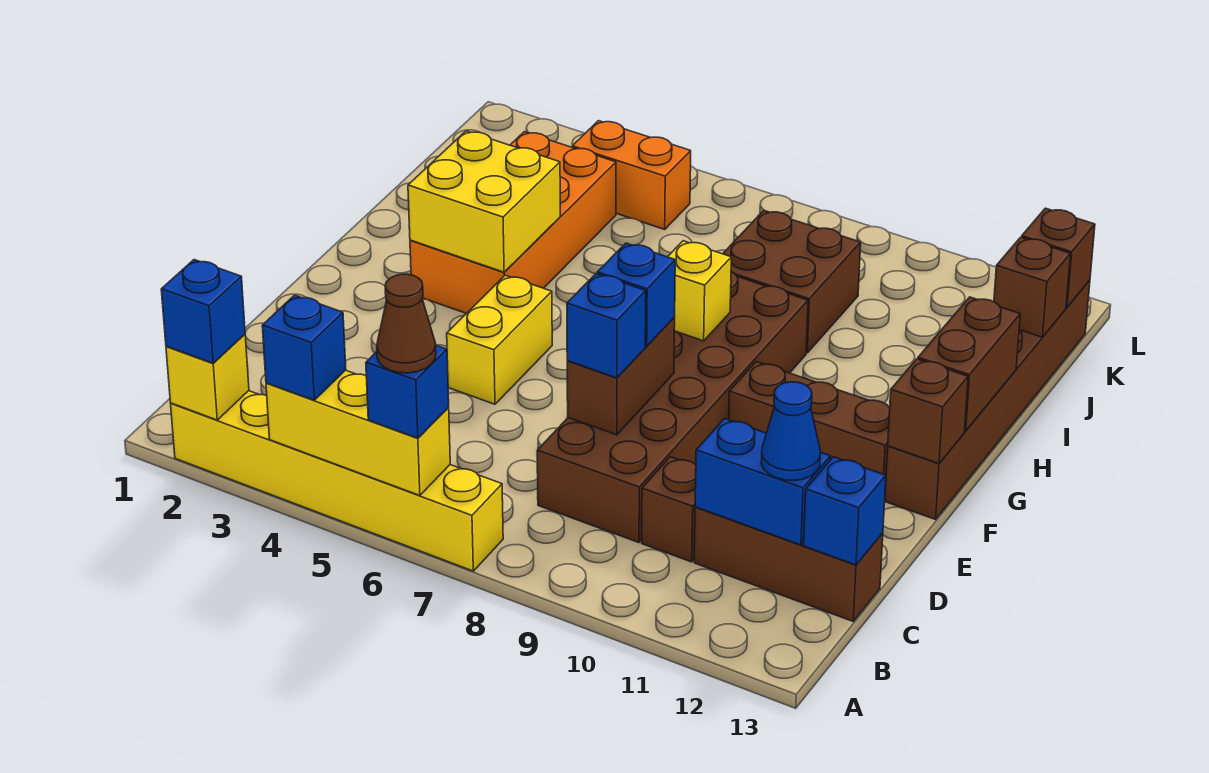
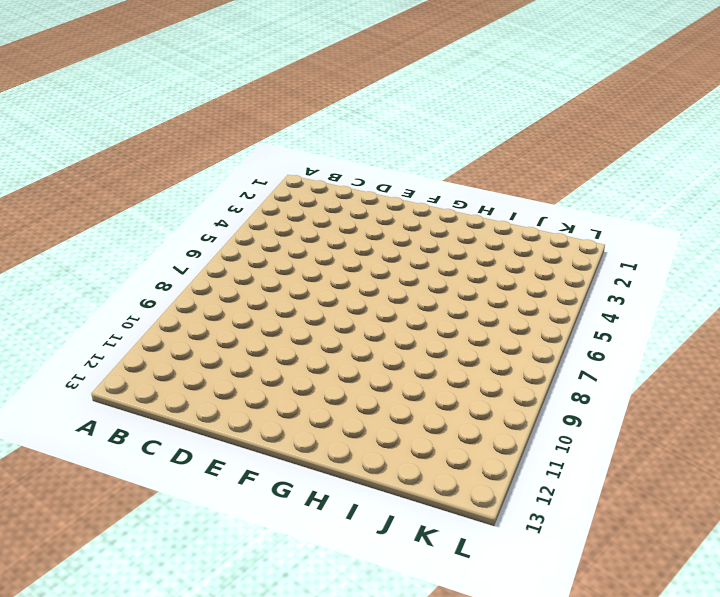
none -> yellow 1x6 brick [171,391,503,571]
none -> brown 2x6 brick [537,272,808,543]
none -> brown 1x1 brick [642,457,696,562]

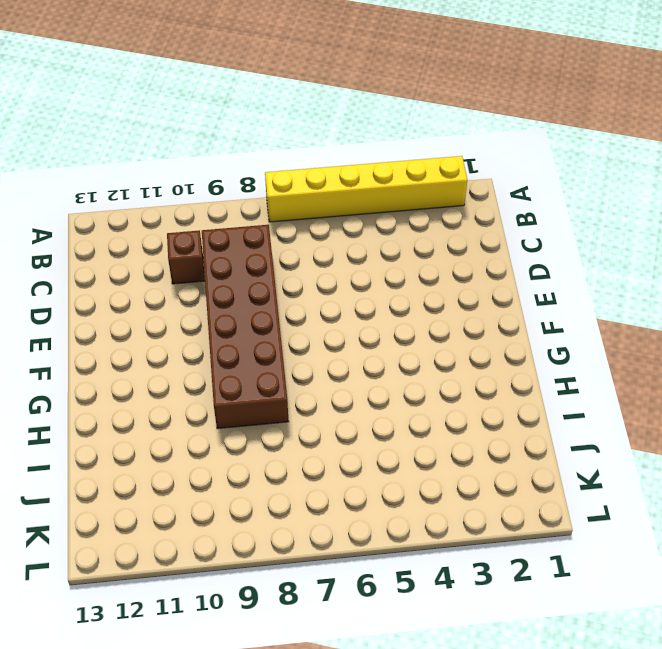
none -> brown 1x3 brick [694,507,883,621]
none -> yellow 1x2 brick [447,275,552,404]
none -> brown 1x3 brick [729,362,890,488]

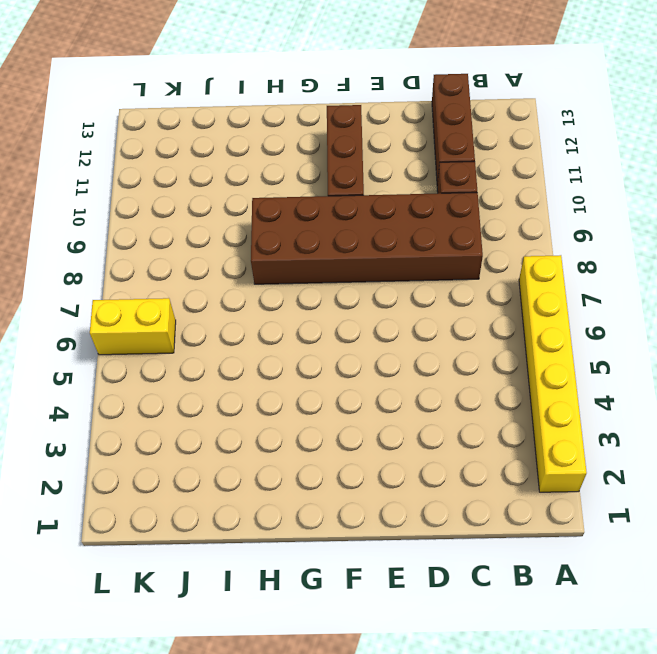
yellow 1x2 brick [90,298,176,355] -> yellow 1x2 brick moved to [447,275,552,404]
none -> brown 1x6 brick [885,280,1090,519]
none -> orange 2x4 brick [410,132,616,314]
none -> brown 2x2 brick [723,211,861,353]

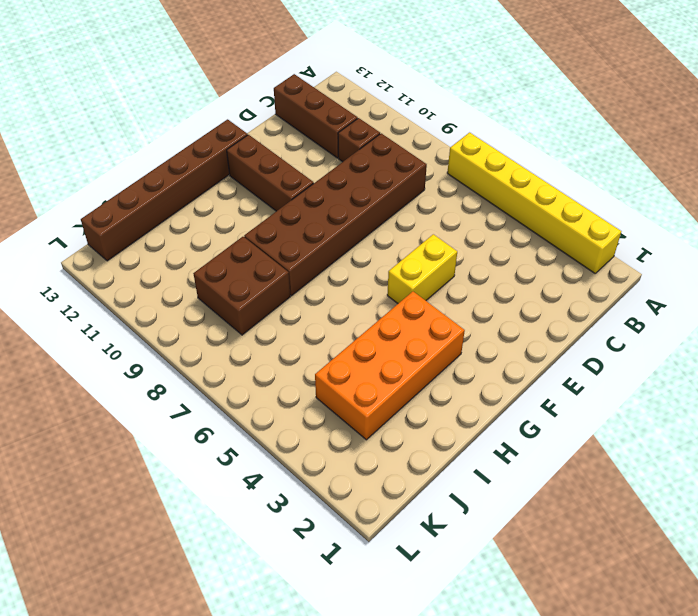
none -> orange 1x2 brick [572,121,691,229]
none -> yellow 1x1 brick [166,334,249,420]
none -> yellow 1x3 brick [266,370,450,496]

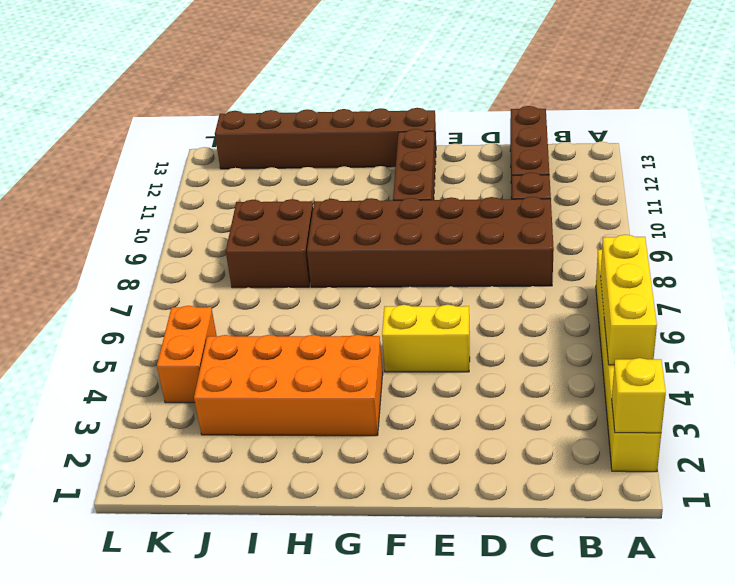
none -> blue 1x2 brick [695,419,831,545]
none -> blue 1x1 brick [804,457,886,565]
none -> brown 1x2 brick [567,318,675,435]

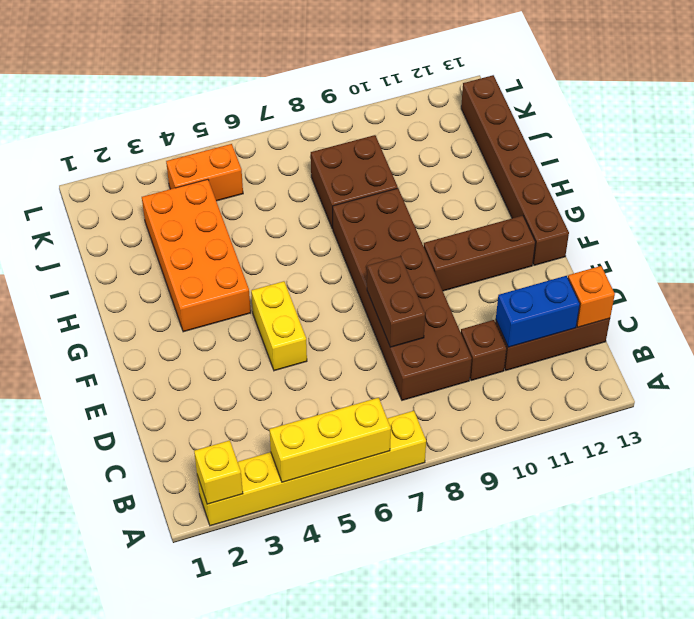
orange 1x1 brick [568,266,615,327] -> blue 1x1 brick [804,457,886,565]
none -> brown 1x1 brick [888,359,968,463]
none -> yellow 2x2 brick [408,131,560,272]
none -> yellow 1x1 brick [668,241,731,341]

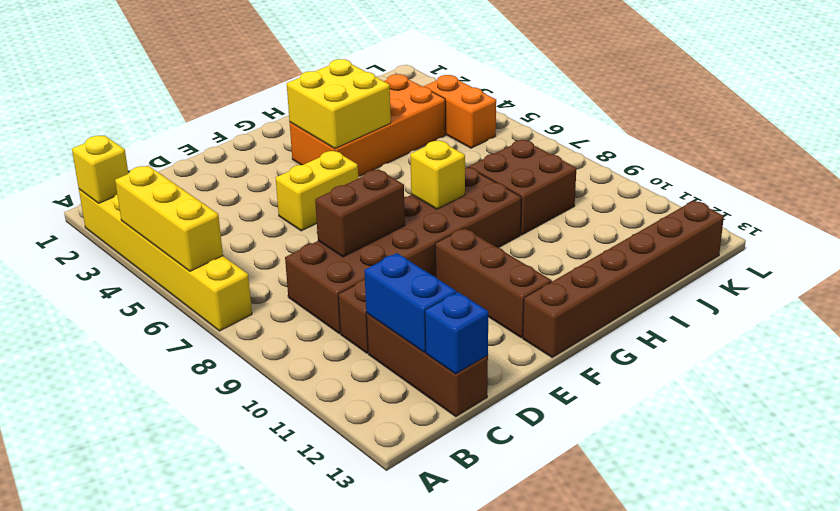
none -> brown 1x1 brick [888,359,968,463]
none -> brown 1x2 brick [918,297,1020,431]
none -> brown 1x1 brick [994,237,1071,337]

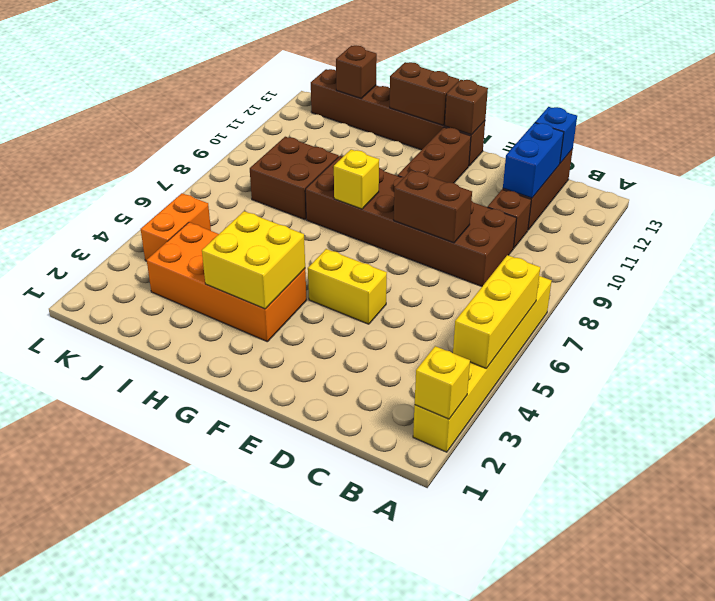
none -> brown 1x1 brick [1022,208,1095,307]
none -> blue 1x1 brick [161,260,245,363]
none -> blue 1x1 brick [262,295,346,400]

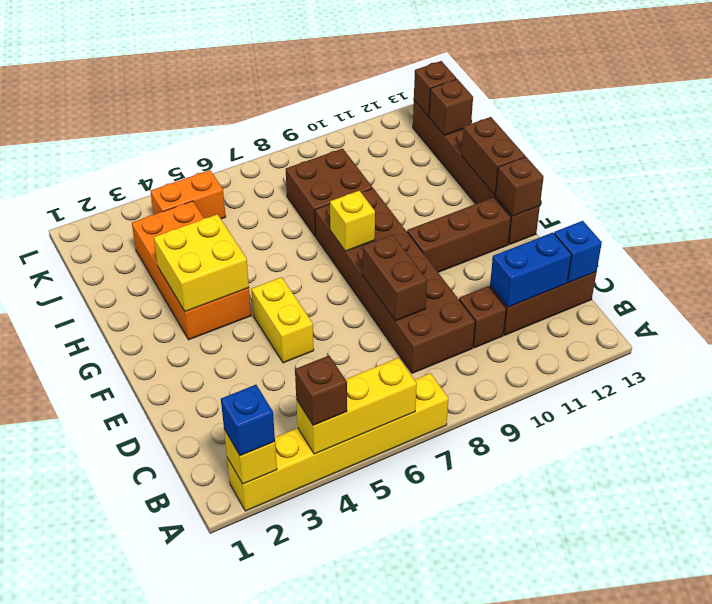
brown 1x1 brick [295,356,347,426] -> blue 1x1 brick [262,295,346,400]
none -> blue 1x1 brick [366,345,449,438]
none -> blue 1x1 cone [761,382,820,480]
none -> blue 1x1 brick [567,274,646,378]

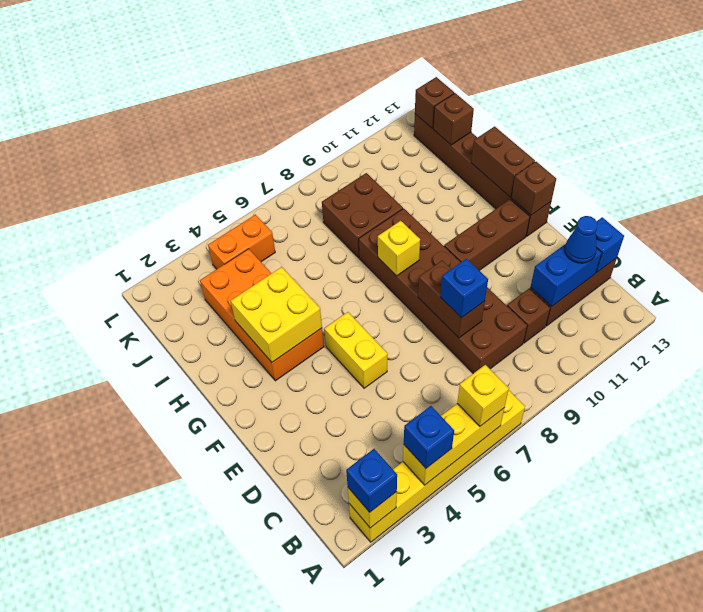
yellow 1x1 brick [457,365,509,426] -> blue 1x1 brick [366,345,449,438]
none -> blue 1x1 brick [597,243,675,346]
none -> brown 1x1 cone [377,274,436,373]

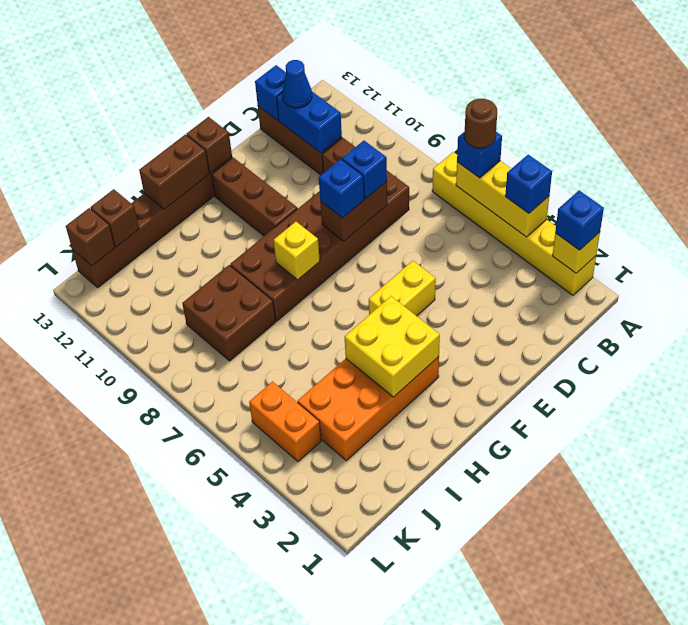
brown 1x1 round brick [464,99,497,148] -> brown 1x1 cone [377,274,436,373]

